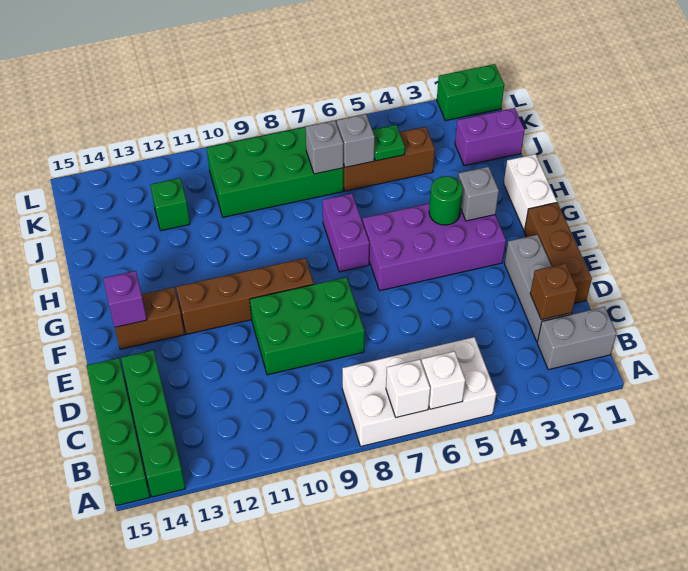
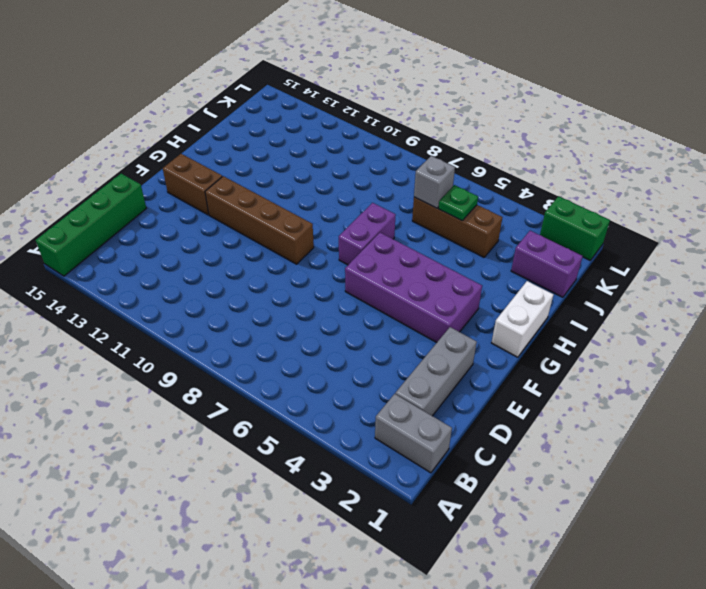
none -> white 2x4 brick [342,337,496,446]
none -> green 1x4 brick [121,350,186,497]
none -> brown 1x3 brick [524,203,592,303]

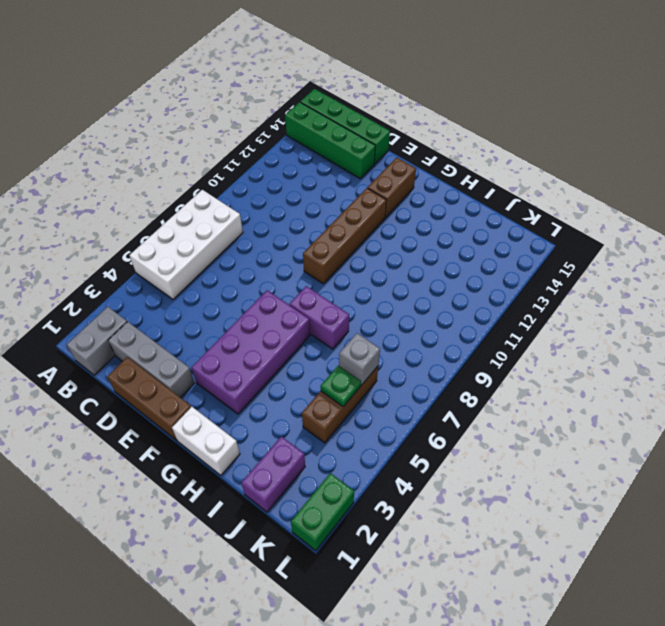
none -> green 2x3 brick [250,277,365,375]
none -> green 2x4 brick [207,127,343,217]
none -> green 1x1 brick [150,178,190,231]

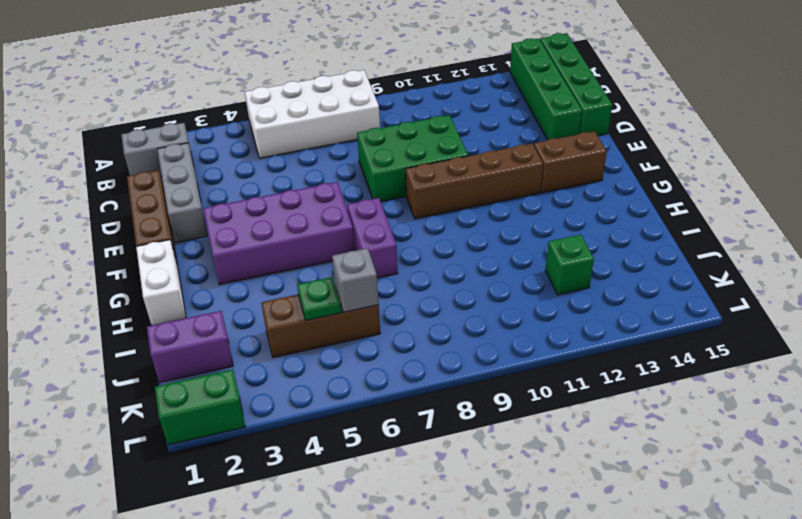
none -> green 2x4 brick [207,127,343,217]
none -> white 1x1 brick [422,351,465,409]
none -> white 1x1 brick [386,359,430,418]

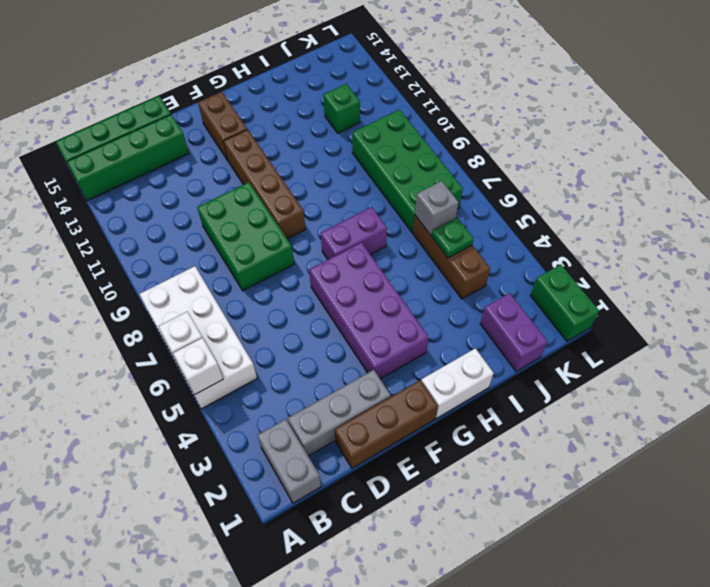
white 1x1 brick [173,338,223,395] -> white 1x1 brick moved to [386,359,430,418]
none -> brown 1x1 brick [530,263,577,320]
none -> purple 1x1 brick [103,271,147,327]
none -> grey 1x1 brick [458,167,499,221]

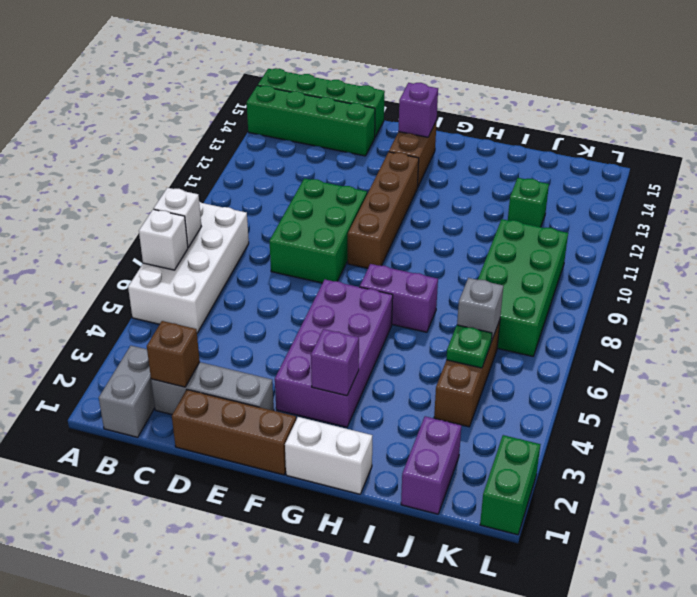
purple 1x1 brick [311,329,359,396] -> grey 1x1 brick [458,167,499,221]
none -> green 1x1 round brick [429,176,463,225]
none -> grey 1x1 brick [306,121,343,174]

